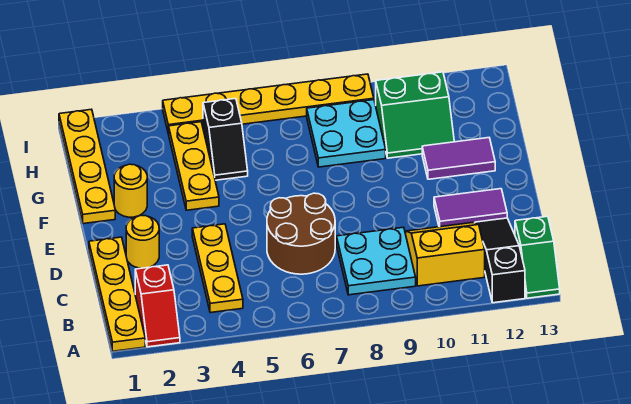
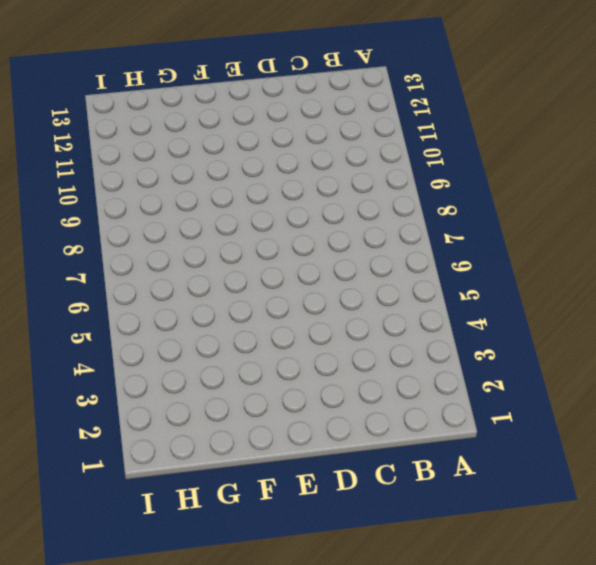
none -> yellow 1x4 plate [89,237,145,351]
none -> red 1x2 slope [135,265,180,347]
none -> black 1x3 slope [475,218,525,303]

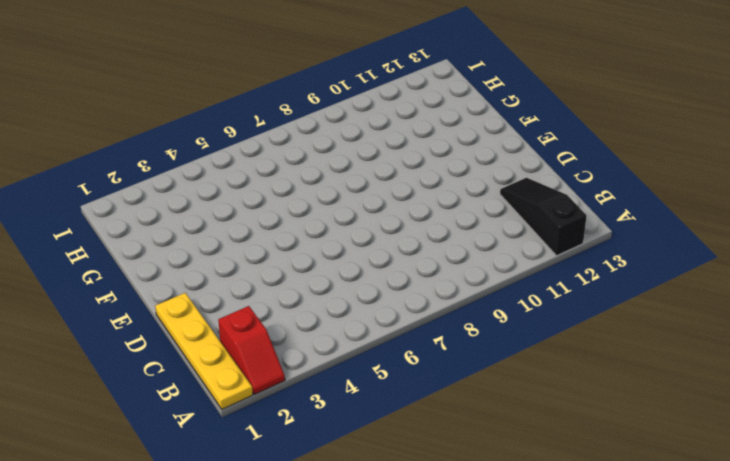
none -> green 1x2 slope [515,216,560,298]
none -> yellow 1x3 plate [192,224,243,313]
none -> cyan 2x2 plate [337,227,416,295]

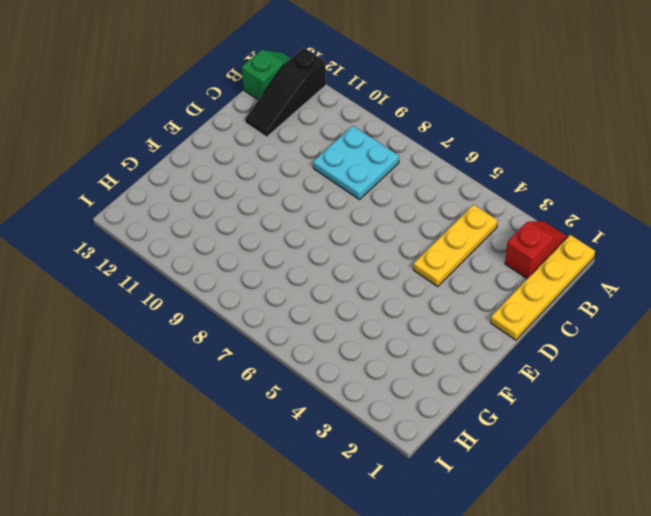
none -> yellow 2x2 slope [406,223,485,286]
none -> brown 2x2 round brick [267,193,335,274]
none -> yellow 1x1 round brick [126,215,159,268]

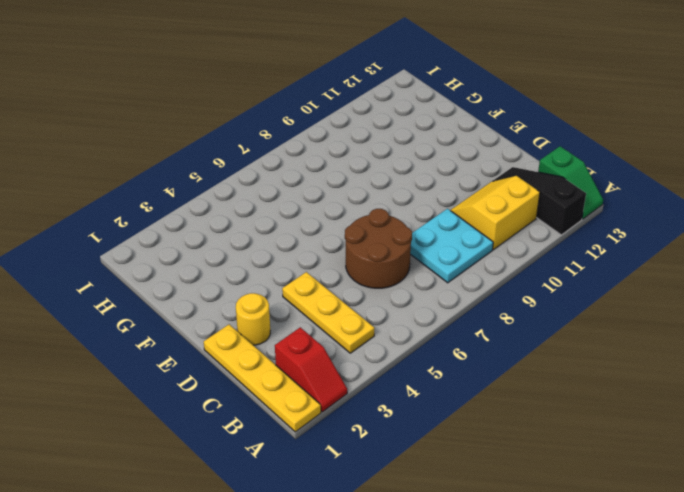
none -> purple 1x2 tile [434,189,507,227]
none -> yellow 1x4 plate [59,109,115,224]
none -> yellow 1x1 round brick [114,164,147,217]

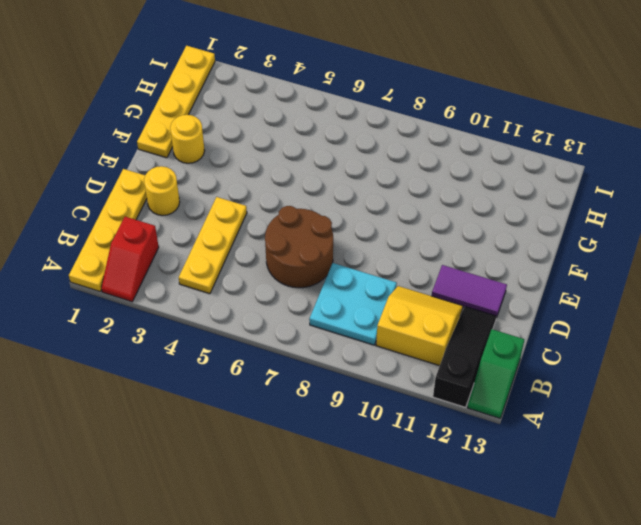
none -> yellow 1x3 plate [168,122,219,210]
none -> purple 1x2 tile [422,138,495,179]
none -> black 1x2 slope [203,98,248,180]

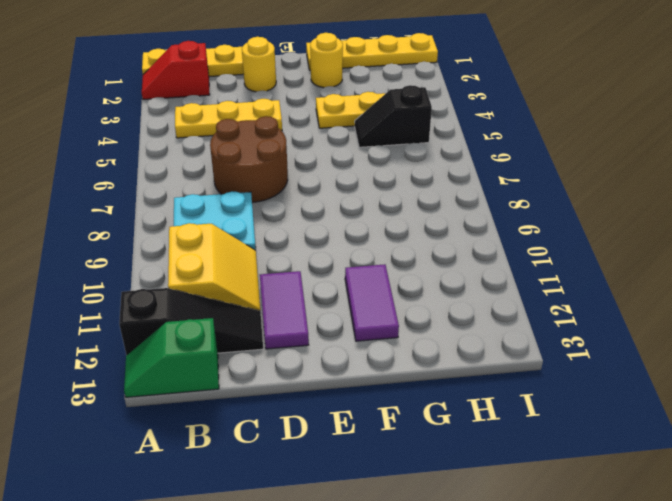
none -> cyan 2x2 plate [307,100,386,167]
none -> green 2x2 slope [376,72,454,158]
none -> yellow 1x6 plate [163,74,374,133]

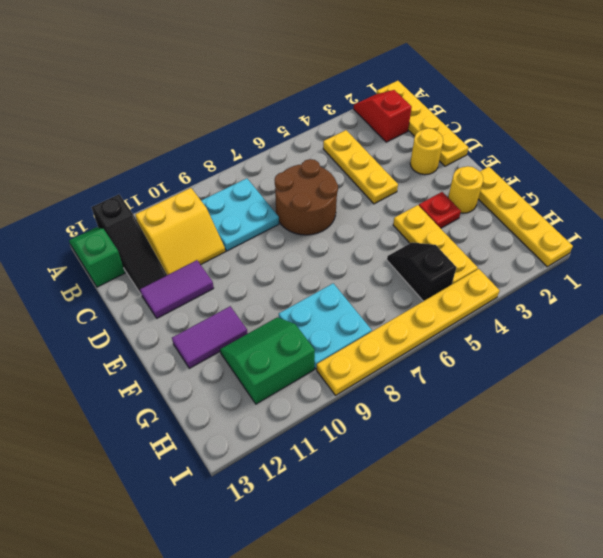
red 1x1 plate [419,192,461,228] -> none

